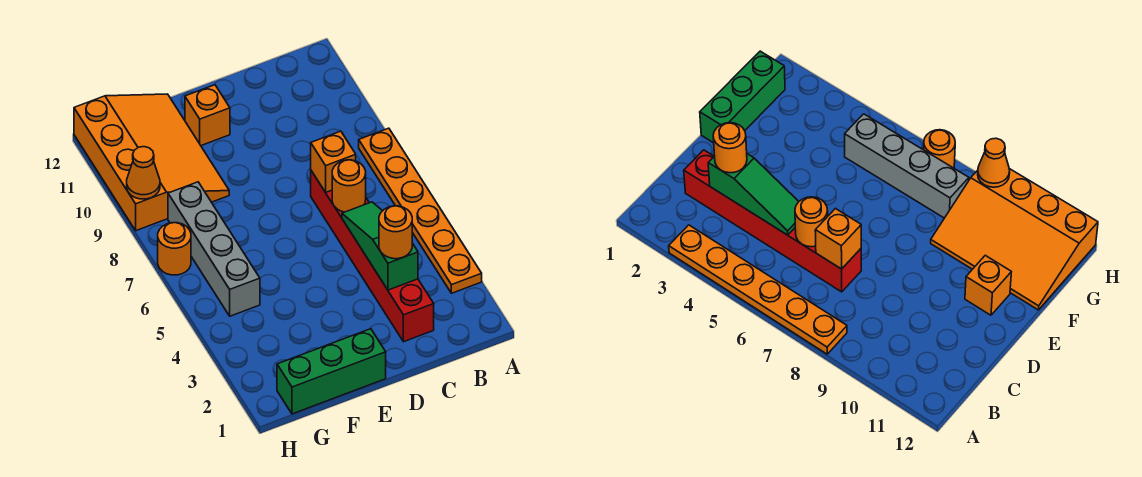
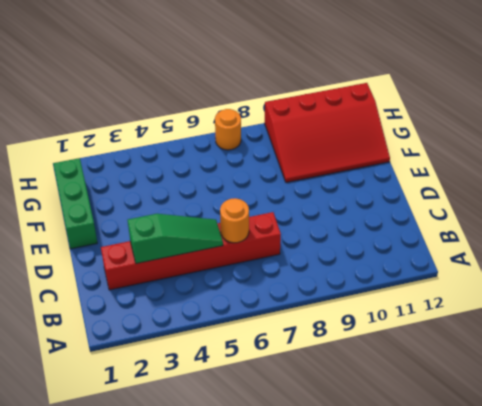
red 3x4 slope [265,83,390,182] -> orange 3x4 slope [74,94,229,231]
none -> orange 1x6 plate [359,128,482,293]
none -> orange 1x1 brick [185,85,230,146]
none -> grey 1x4 brick [168,182,260,316]

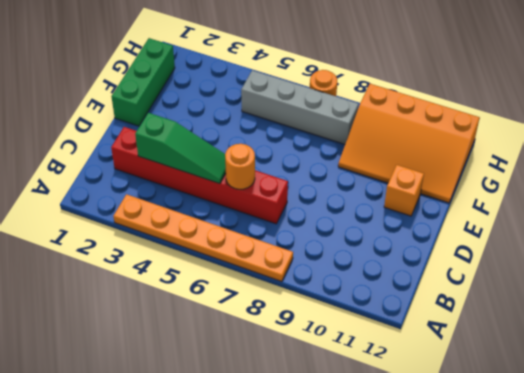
none -> orange 1x1 brick [311,131,356,192]
none -> orange 1x1 cone [127,147,160,199]
none -> orange 1x1 round brick [379,206,412,259]

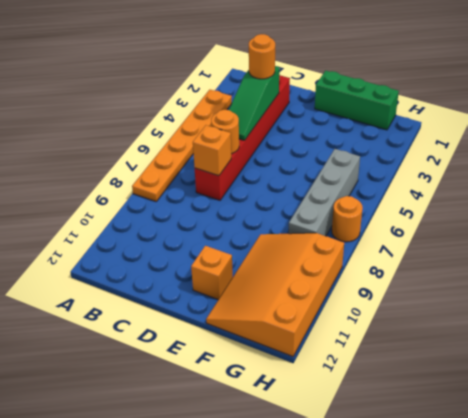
none -> orange 1x1 cone [127,147,160,199]

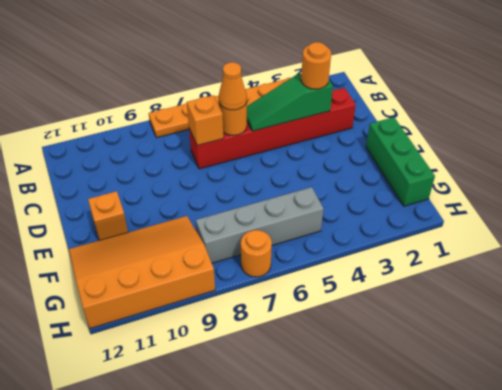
orange 1x1 cone [218,62,247,110] -> orange 1x1 cone moved to [127,147,160,199]

